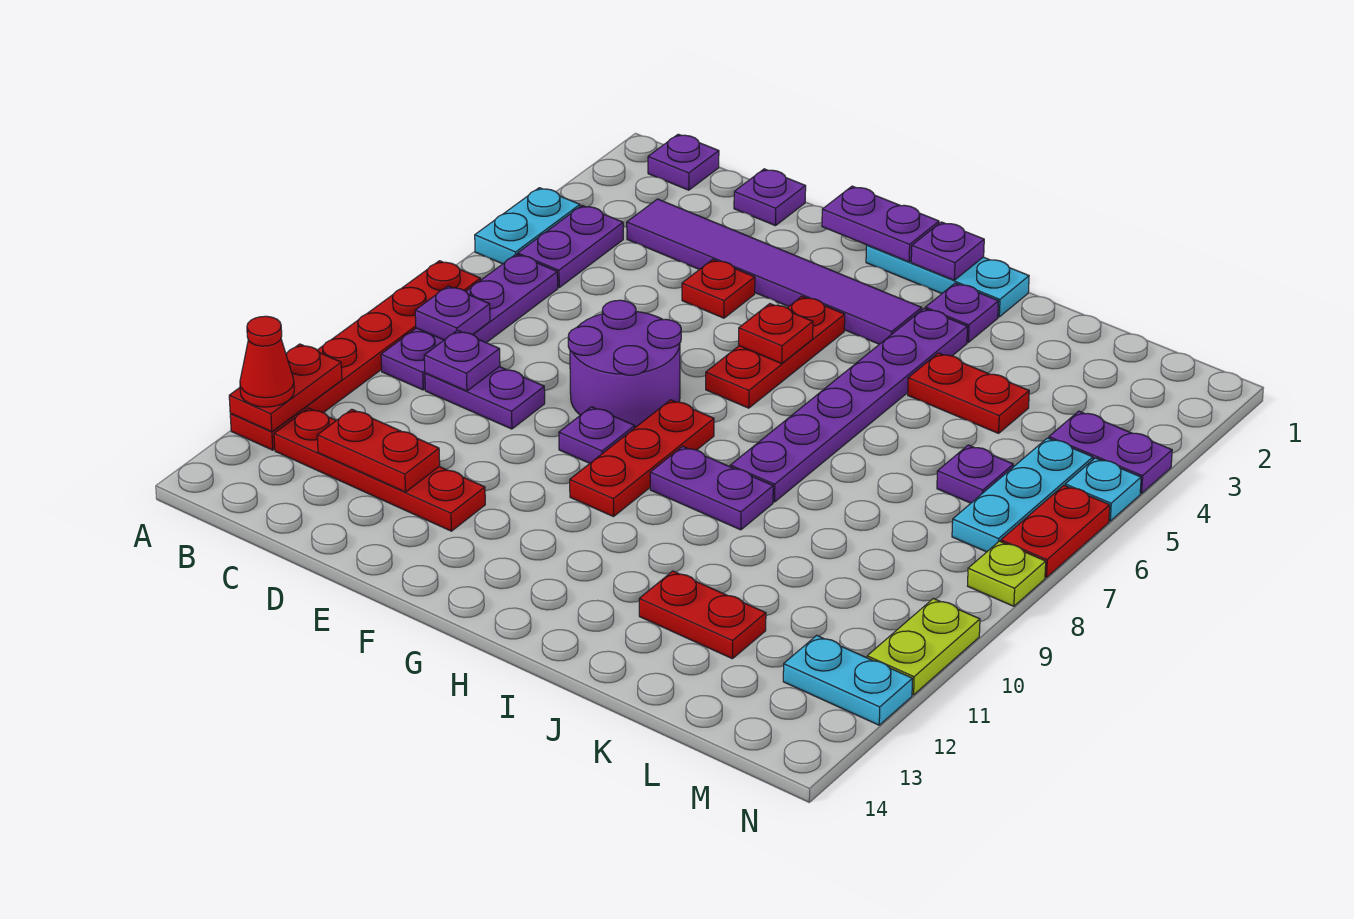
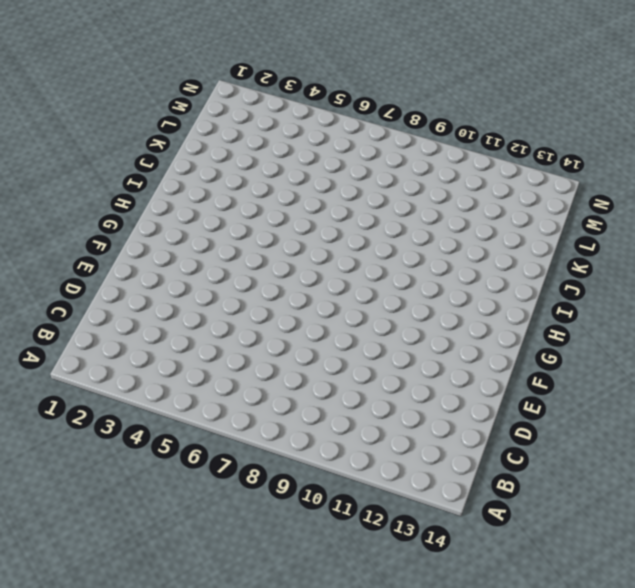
none -> cyan 1x2 plate [475,188,580,264]
none -> red 1x6 plate [230,261,481,450]
none -> purple 1x1 plate [648,134,719,190]
none -> purple 1x2 plate [518,205,623,288]

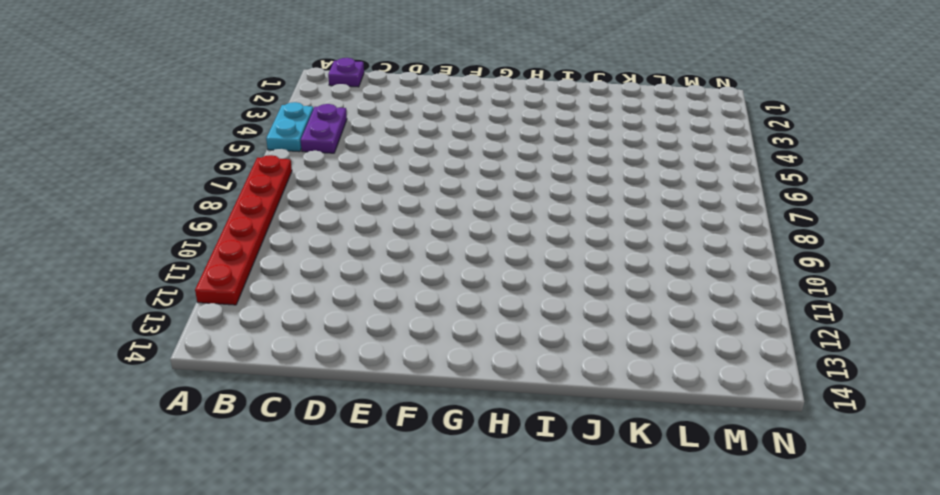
none -> purple 1x4 plate [381,254,558,390]
none -> red 1x4 plate [274,408,485,531]
none -> purple 1x6 tile [627,199,922,344]
none -> purple 1x2 plate [425,367,545,429]

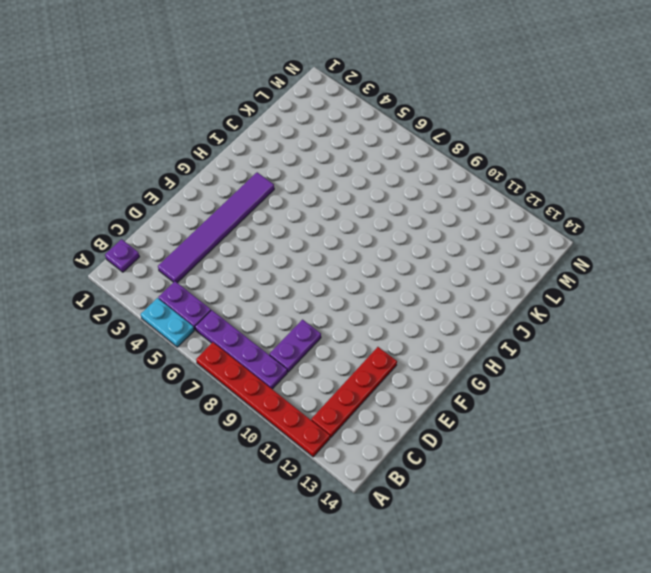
none -> purple 1x1 plate [734,169,806,226]
none -> red 1x1 plate [682,260,755,318]
none -> purple 2x2 round brick [568,300,681,427]
none -> purple 1x1 plate [559,407,635,463]

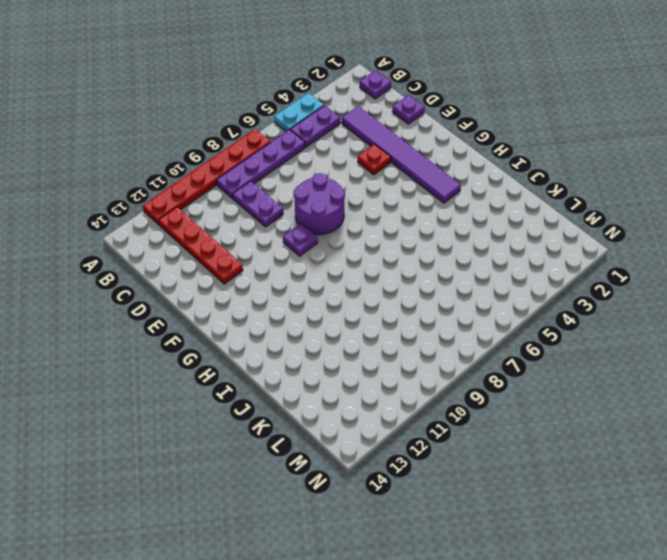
none -> cyan 1x3 plate [866,245,1029,317]
none -> red 1x3 plate [706,296,845,408]
none -> red 1x3 plate [570,400,714,517]
none -> purple 1x2 plate [650,446,773,530]

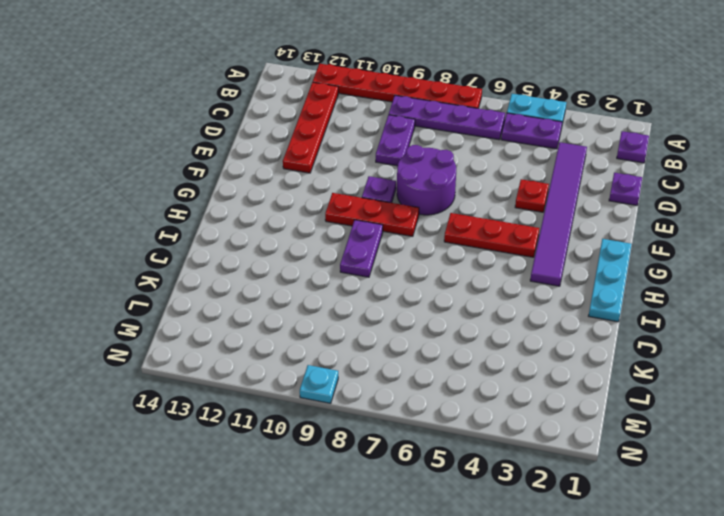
cyan 1x1 plate [300,365,338,403] -> cyan 1x1 plate moved to [1065,458,1141,521]
none -> purple 1x1 plate [925,283,999,342]
none -> purple 1x6 plate [730,309,968,502]
none -> red 1x2 plate [908,353,1029,433]
none -> red 1x2 plate [639,571,766,659]

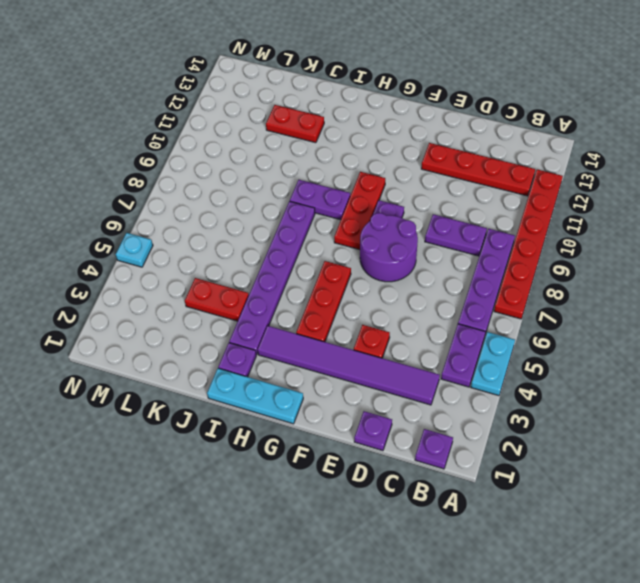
none -> purple 1x1 plate [937,445,1013,503]
none -> purple 1x2 plate [1049,411,1172,493]
none -> cyan 1x3 plate [952,438,1093,552]
none -> cyan 1x2 plate [783,635,913,725]

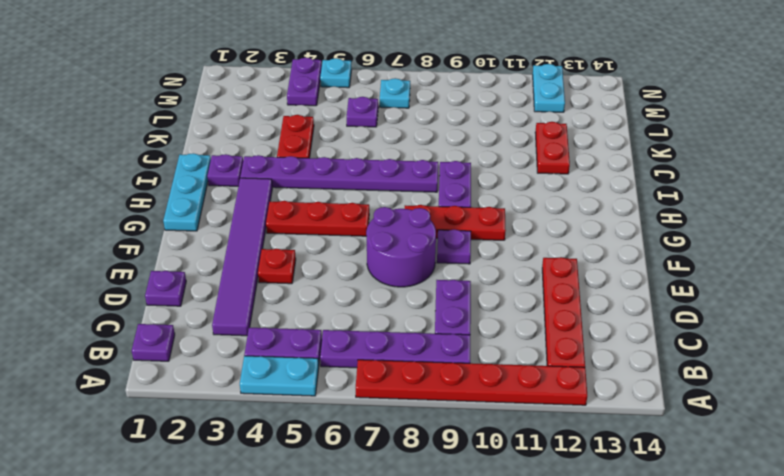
cyan 1x1 plate [380,78,410,108] -> cyan 1x3 plate [952,438,1093,552]
none -> red 1x2 plate [1001,485,1110,577]
none -> lime 1x1 plate [968,541,1046,606]
none -> lime 1x2 plate [867,599,980,695]
none -> red 1x2 plate [229,344,342,432]

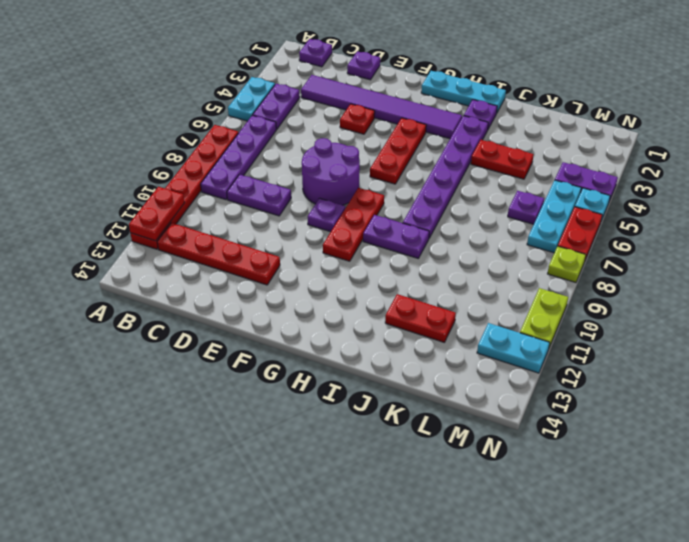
none -> purple 1x1 plate [415,286,490,340]
none -> purple 1x1 plate [424,330,500,391]
none -> red 1x2 plate [317,409,440,492]
none -> purple 1x2 plate [822,186,939,262]

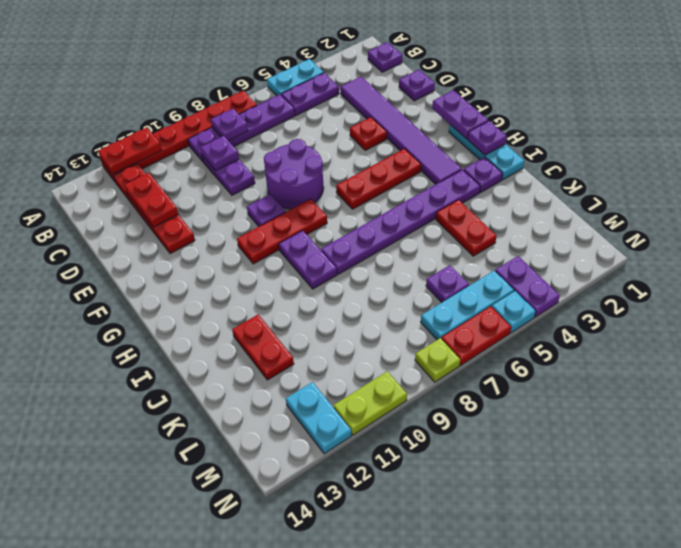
none -> red 1x1 plate [739,304,813,364]
none -> red 1x1 cone [240,316,294,407]

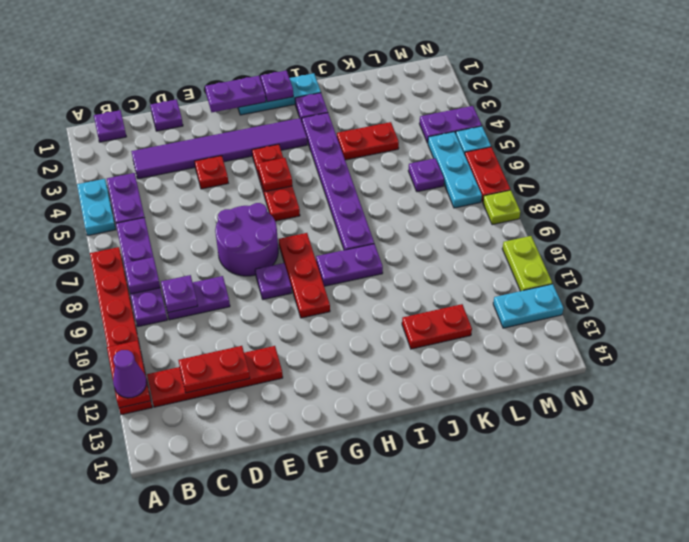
purple 1x1 cone [113,350,147,398] -> red 1x1 cone [240,316,294,407]

